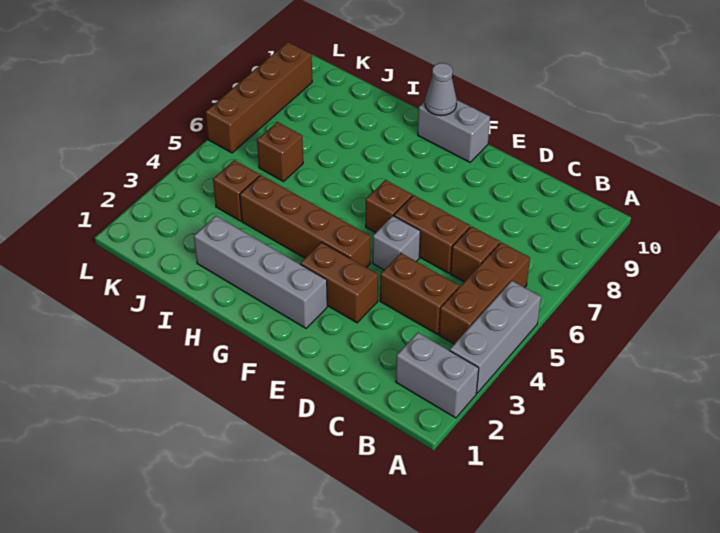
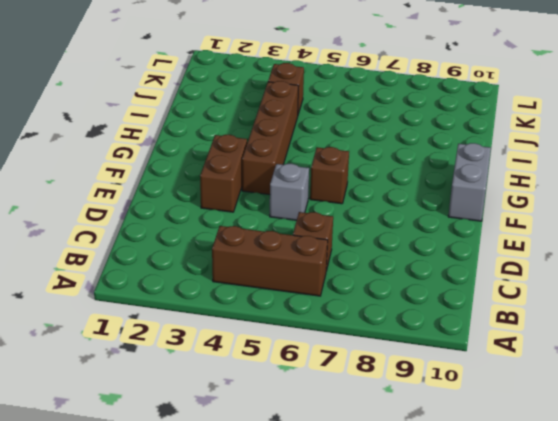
none -> grey 1x2 brick [396,333,479,418]
none -> grey 1x3 brick [450,281,541,393]
none -> brown 1x2 brick [380,253,459,334]

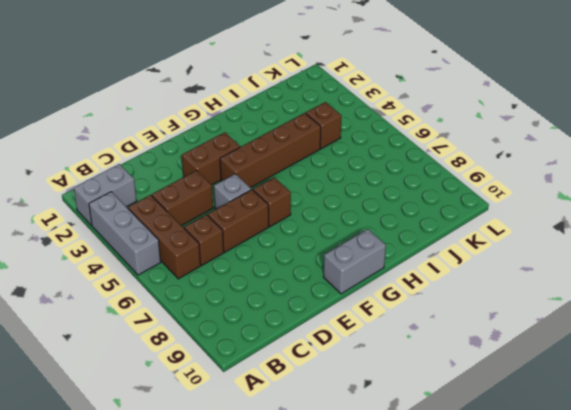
none -> grey 1x4 brick [194,216,327,328]
none -> brown 1x1 brick [257,122,303,181]
none -> brown 1x4 brick [205,42,312,153]

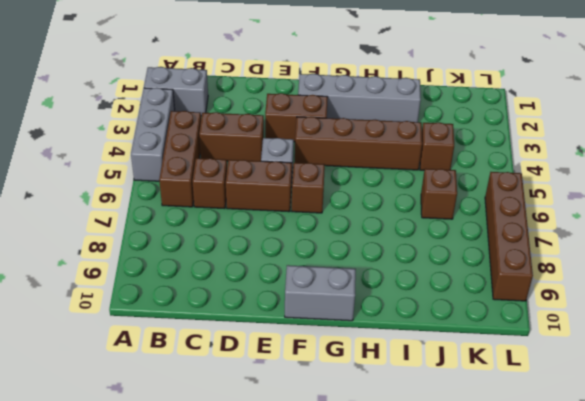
none -> grey 1x1 cone [425,63,457,116]

